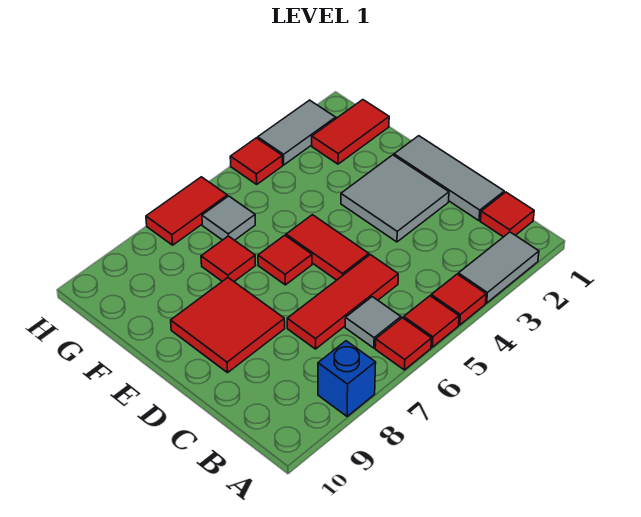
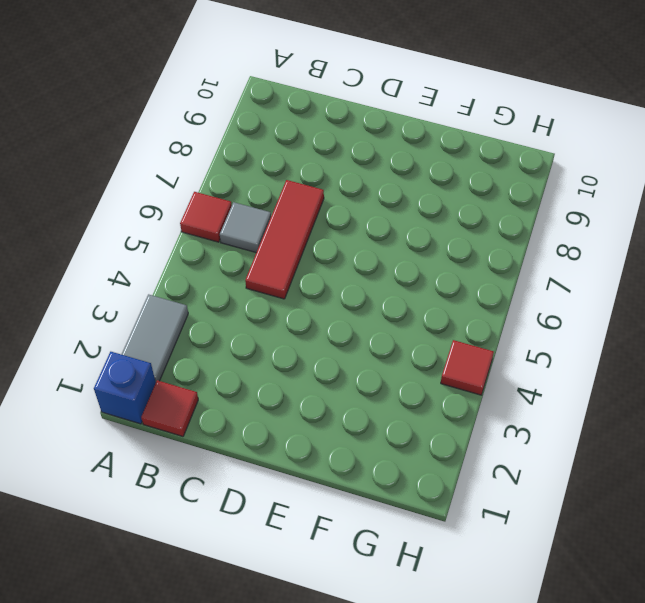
blue 1x1 brick [94,352,156,424] -> blue 1x1 brick moved to [318,341,376,416]
none -> red 1x1 tile [431,274,486,325]
none -> red 1x1 tile [404,296,459,347]
none -> grey 1x3 tile [394,136,504,221]

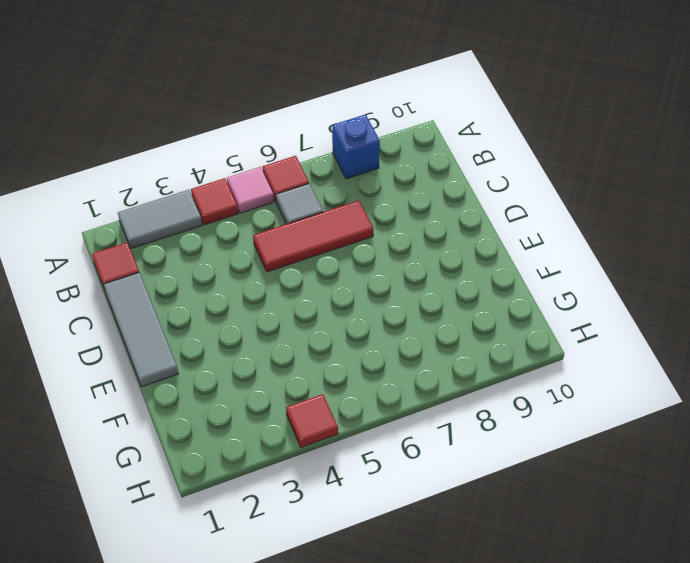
pink 1x1 tile [227,167,274,213] -> red 1x1 tile [404,296,459,347]
none -> grey 2x2 tile [341,155,449,242]
none -> red 1x2 tile [286,215,369,280]
none -> red 2x2 tile [171,278,285,373]

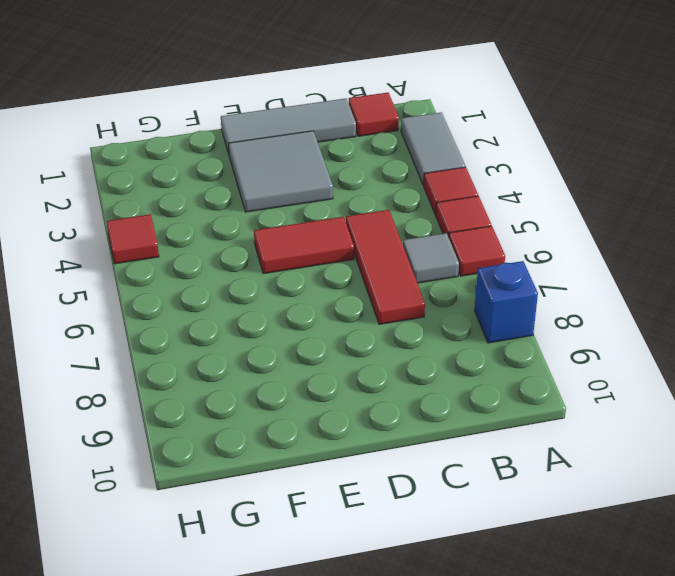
none -> red 2x2 tile [171,278,285,373]
none -> red 1x1 tile [258,235,312,285]
none -> red 1x1 tile [201,236,256,281]

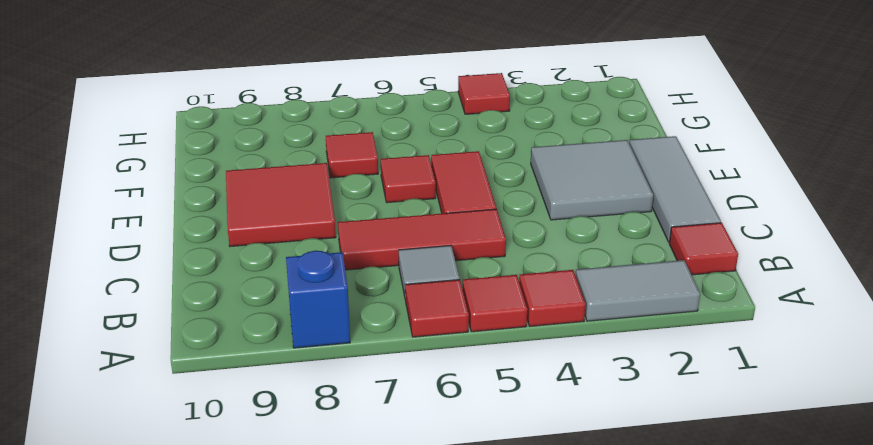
none -> red 1x2 tile [312,100,389,164]
none -> grey 1x1 tile [202,196,255,240]
none -> grey 1x2 tile [258,100,336,165]

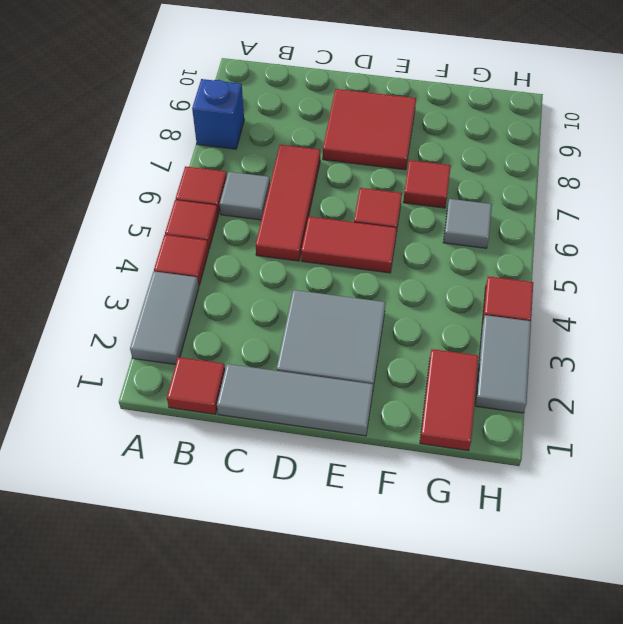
none -> red 1x2 tile [146,177,227,245]

